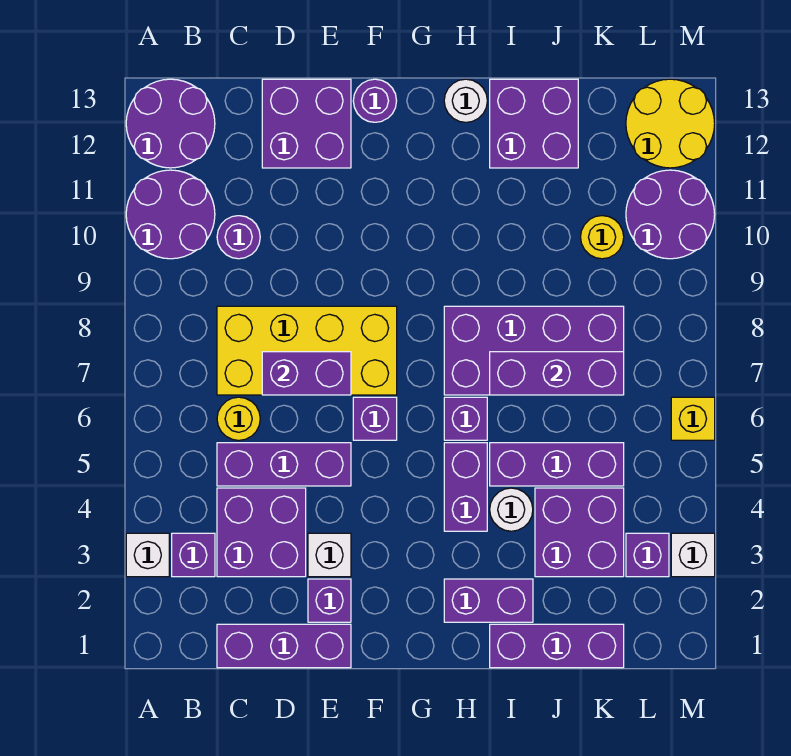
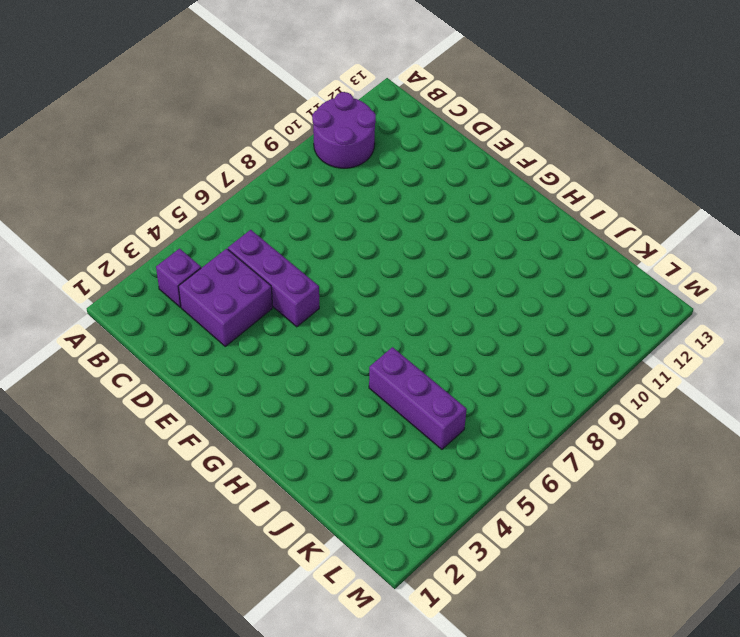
none -> white 1x1 brick [126,533,169,577]
none -> purple 2x2 round brick [126,79,215,168]
none -> purple 1x3 brick [217,624,351,668]
none -> yellow 1x1 round brick [217,397,260,440]

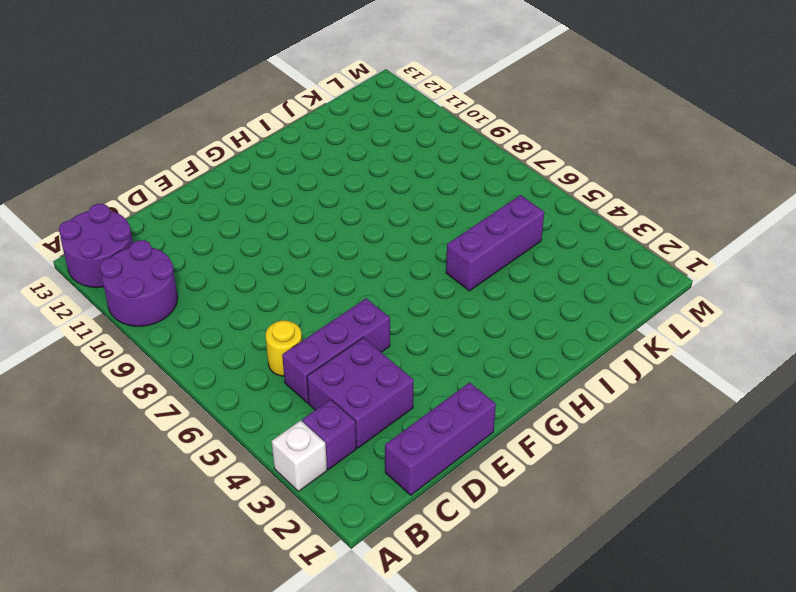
none -> yellow 2x4 brick [217,306,397,395]
none -> purple 1x1 round brick [217,216,260,259]
none -> purple 2x2 brick [262,79,351,168]
none -> purple 1x1 brick [308,579,351,622]

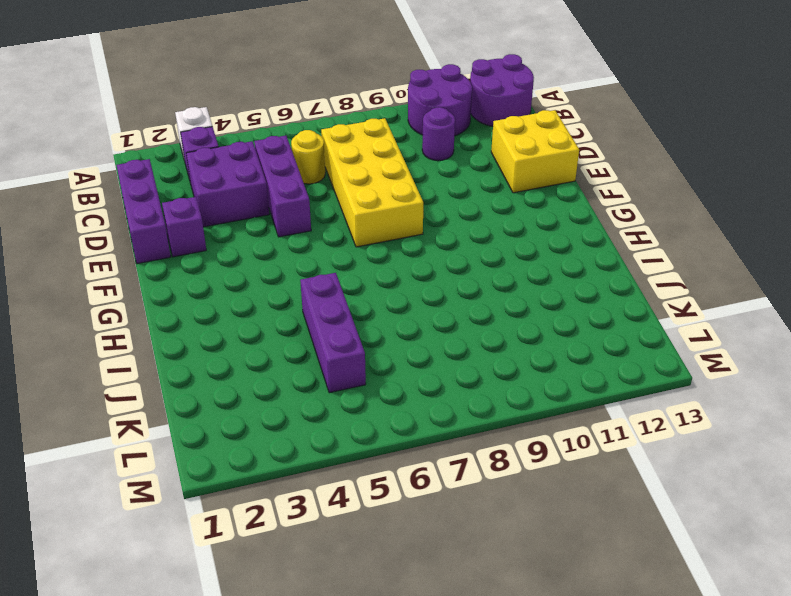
yellow 2x2 brick [491,110,579,193] -> purple 2x2 brick [262,79,351,168]
none -> white 1x1 brick [308,533,351,577]
none -> purple 1x1 brick [353,397,397,440]
none -> purple 1x1 round brick [353,79,397,122]
none -> purple 1x2 brick [444,579,533,622]

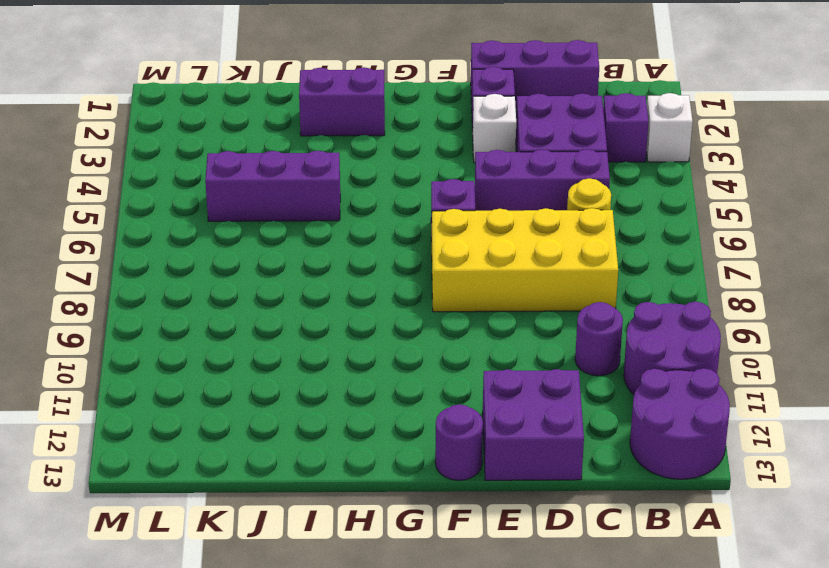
none -> purple 1x2 brick [444,443,487,531]
none -> purple 1x1 brick [444,397,487,440]
none -> purple 2x4 brick [444,306,624,395]
none -> white 1x1 round brick [444,79,487,122]

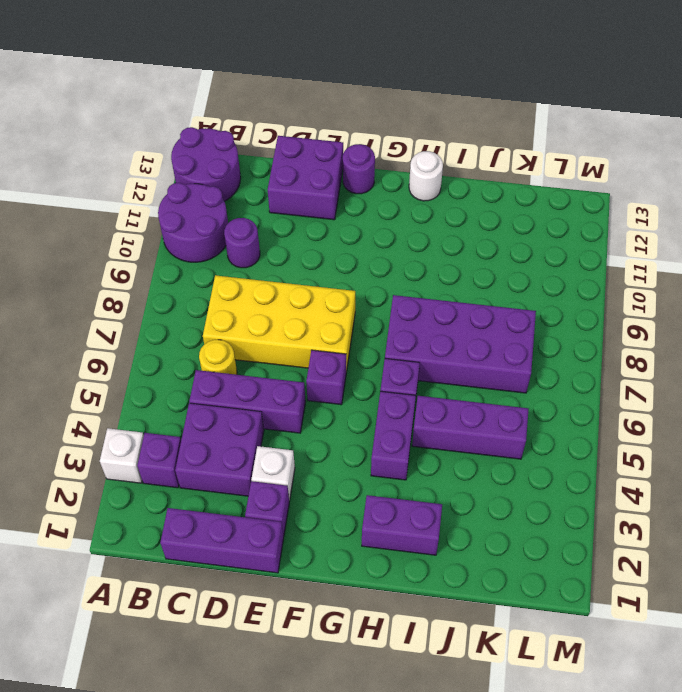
none -> purple 1x3 brick [490,624,624,668]
none -> white 1x1 round brick [490,488,533,531]
none -> purple 2x2 brick [490,79,578,168]
none -> purple 2x2 brick [535,488,624,577]

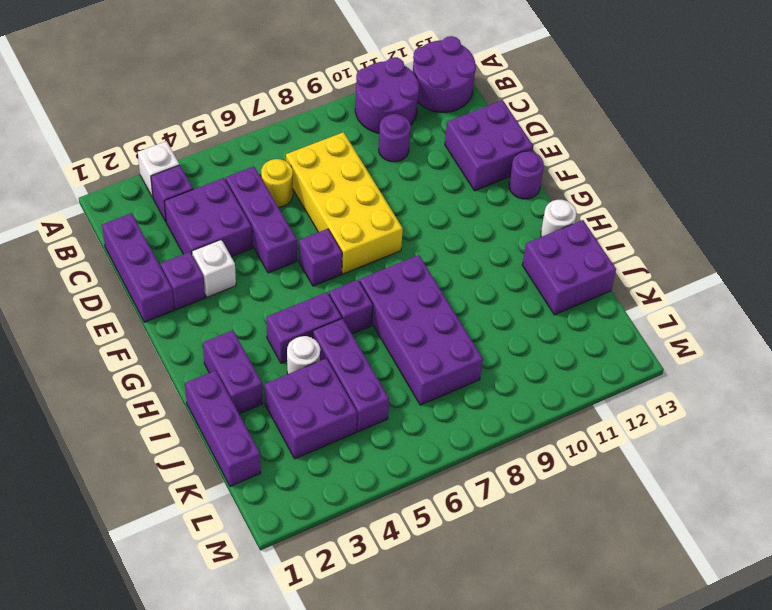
none -> yellow 1x1 round brick [581,216,624,259]
none -> purple 1x1 brick [626,533,669,577]
none -> purple 2x2 round brick [626,170,715,259]
none -> yellow 2x2 round brick [626,79,715,168]

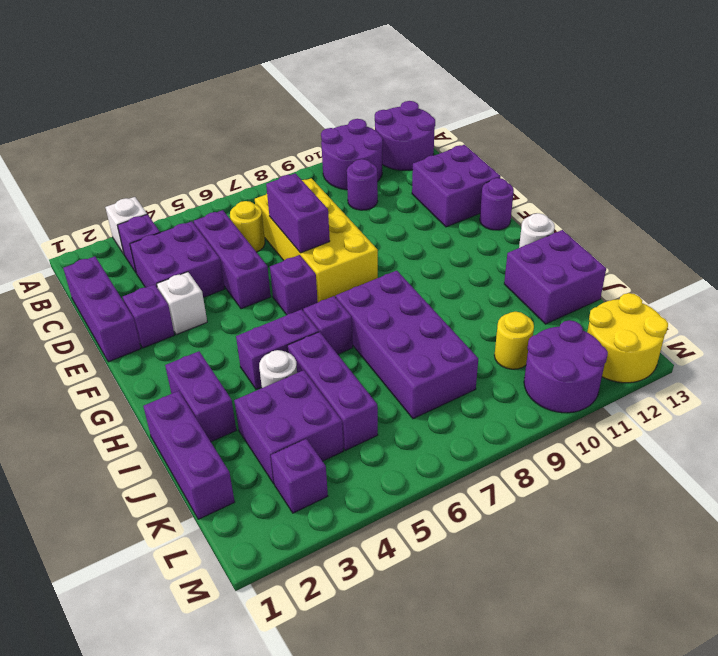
none -> white 1x1 brick [671,533,715,577]
none -> yellow 1x1 brick [671,397,715,440]
none -> purple 1x3 brick [490,352,624,395]

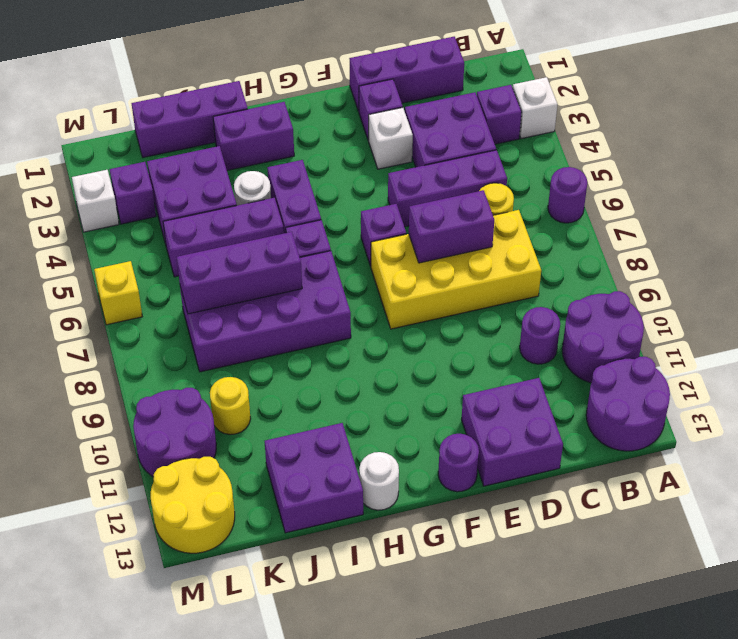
purple 1x1 round brick [548,167,587,223] -> none

